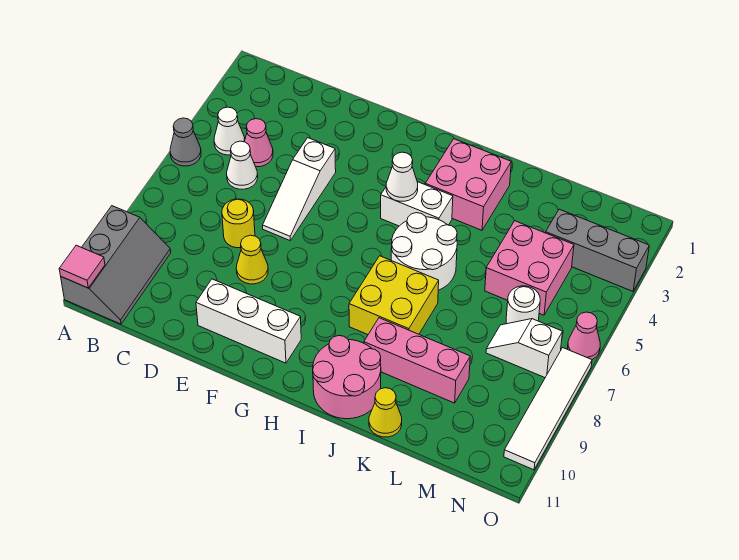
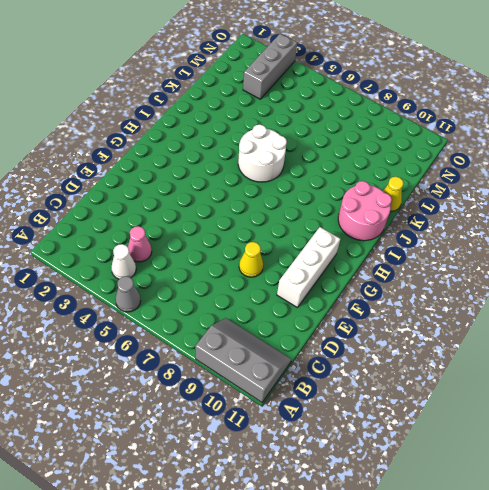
none -> white 1x1 cone [227,141,258,189]
none -> yellow 1x1 round brick [222,199,255,248]
none -> white 1x3 slope [263,138,336,240]

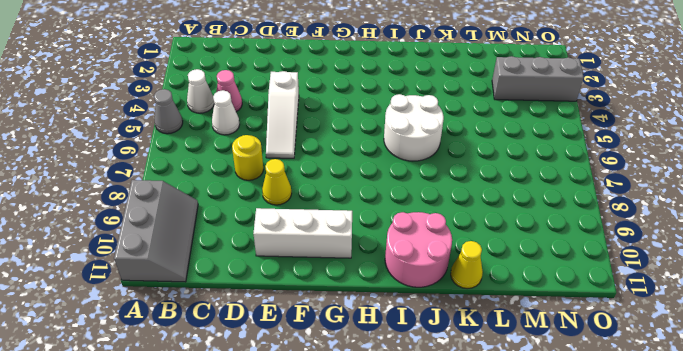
none -> white 1x2 brick [381,182,453,226]
none -> pink 2x2 brick [425,139,511,230]
none -> yellow 2x2 brick [349,256,439,335]

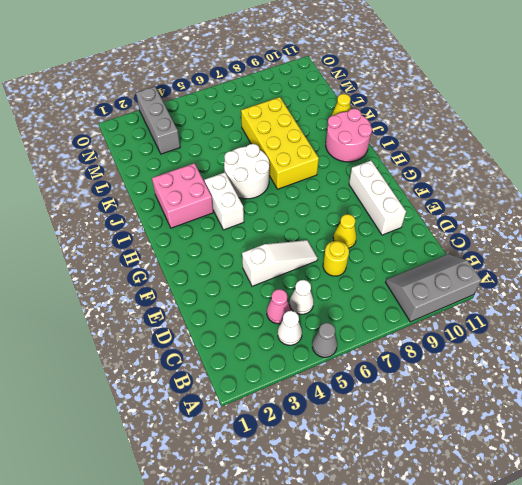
yellow 2x4 brick [241,97,319,189] -> yellow 2x2 brick [349,256,439,335]
none -> pink 1x3 brick [364,318,470,403]
none -> pink 2x2 brick [485,221,574,315]
none -> white 1x1 round brick [506,286,540,324]

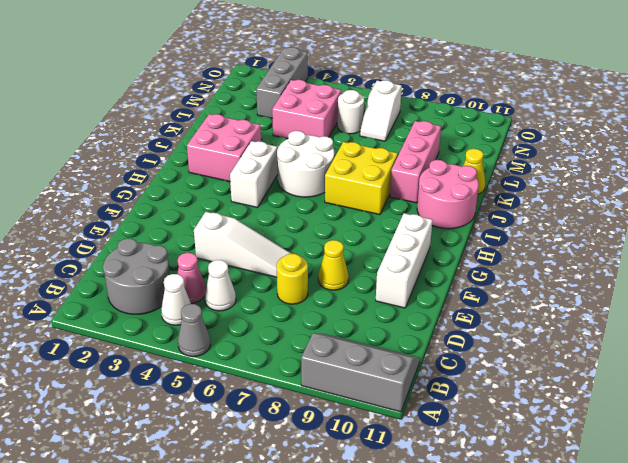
grey 2x2 round brick [103,238,170,314] -> none
none -> pink 1x1 cone [568,312,600,359]
none -> white 1x4 tile [504,348,592,470]
none -> pink 1x1 tile [59,245,105,288]

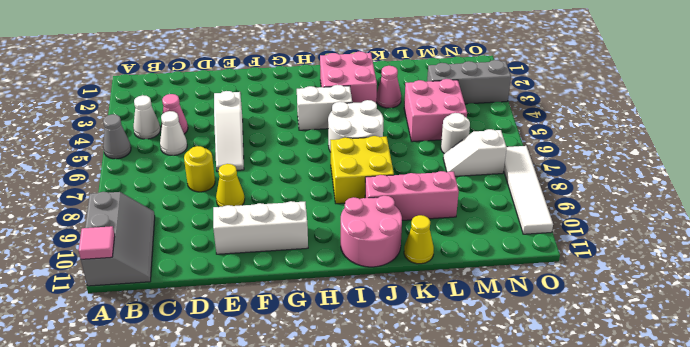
pink 1x1 cone [376,66,401,108] -> pink 1x1 cone moved to [568,312,600,359]
none -> white 1x1 cone [386,152,418,201]

